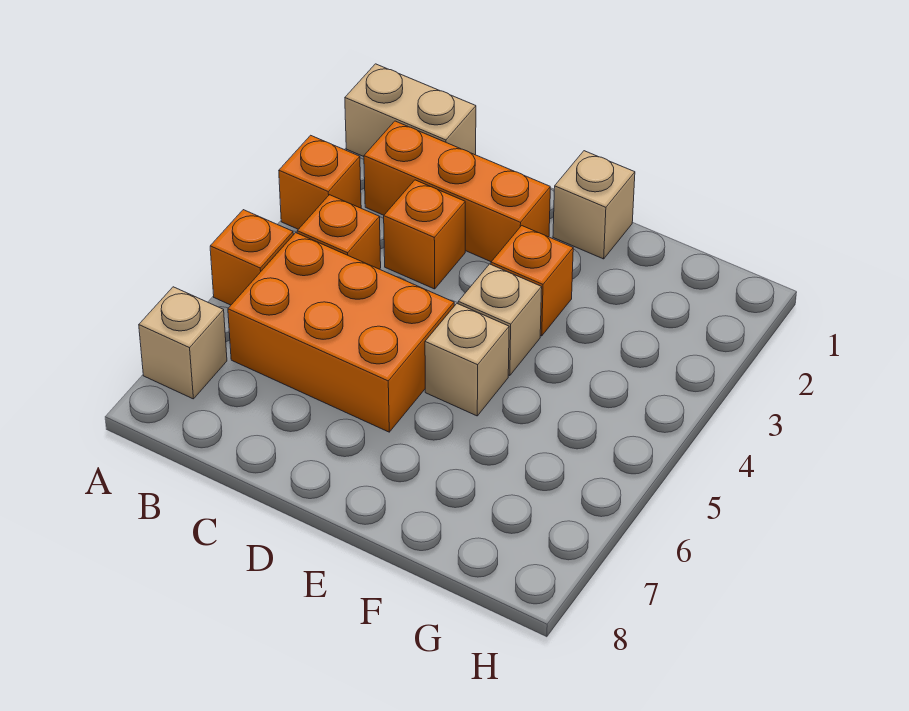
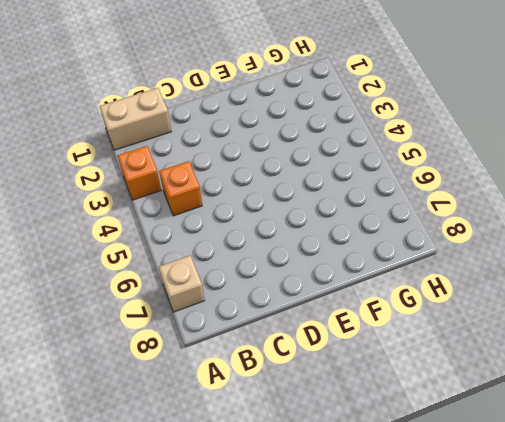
none -> orange 1x1 brick [210,210,293,305]
none -> orange 1x3 brick [364,121,550,262]
none -> orange 2x3 brick [228,233,454,432]

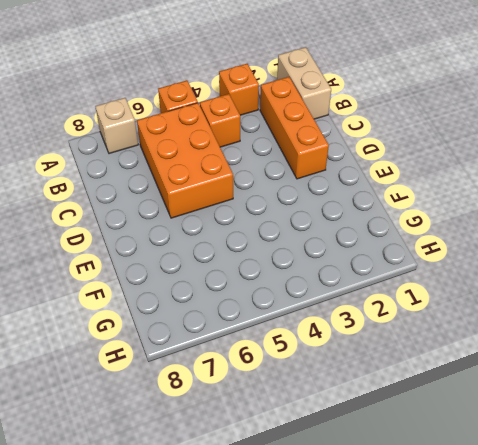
none -> orange 1x1 brick [384,180,465,289]
none -> tan 1x1 brick [553,151,635,259]
none -> orange 1x1 brick [491,226,573,336]

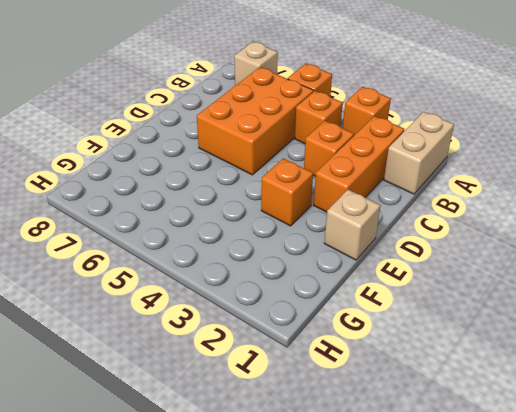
none -> tan 1x1 brick [458,264,542,376]
none -> tan 1x1 brick [425,304,509,416]

